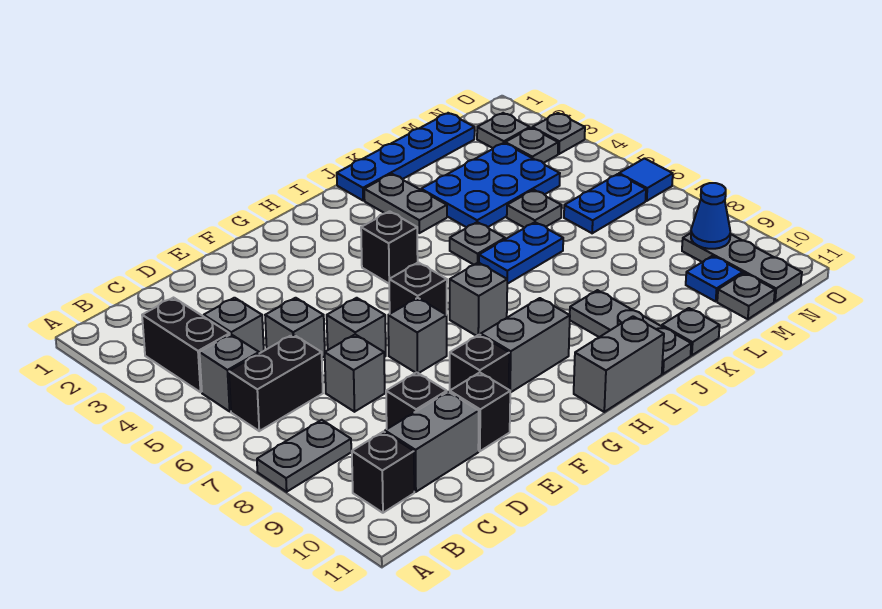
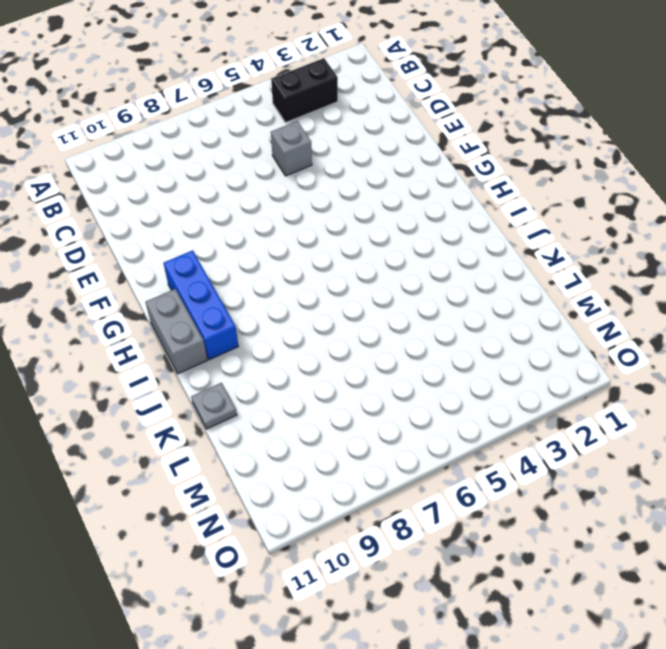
blue 1x3 brick [164,250,238,360] -> none
none -> grey 1x2 plate [257,420,351,492]
none -> grey 1x1 brick [200,334,259,411]
none -> black 1x2 brick [229,334,323,431]
none -> black 1x1 brick [352,432,414,513]

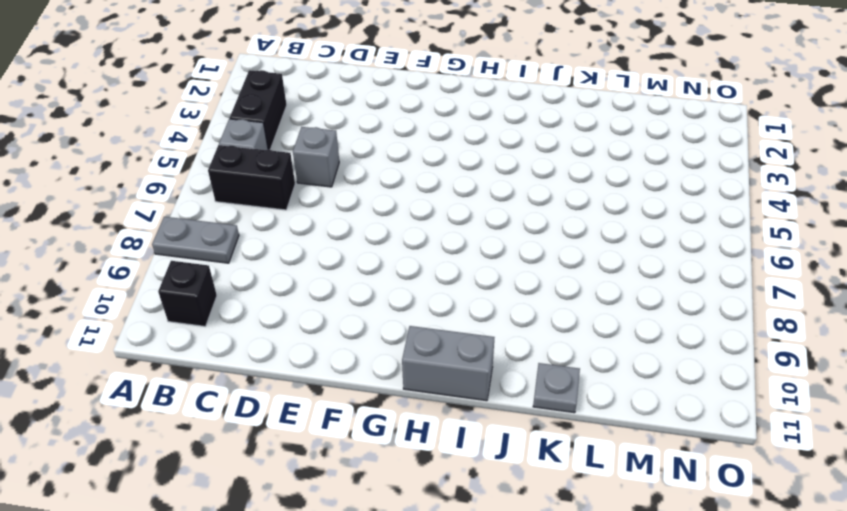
none -> grey 1x1 brick [204,298,264,353]
none -> grey 1x2 brick [385,392,479,492]
none -> grey 1x1 brick [325,335,385,412]
none -> black 1x1 brick [386,372,447,429]

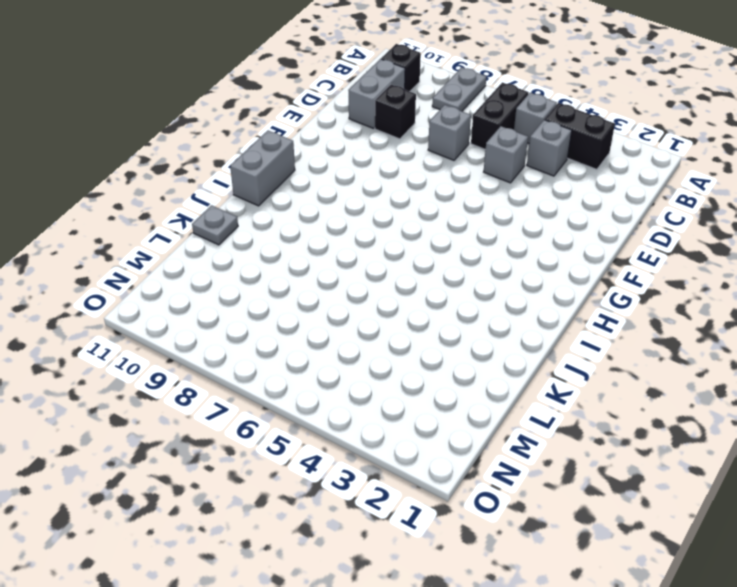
none -> grey 1x1 brick [327,298,386,357]
none -> black 1x1 brick [450,373,510,451]
none -> grey 1x1 brick [388,298,447,373]
none -> black 1x1 brick [450,335,509,390]

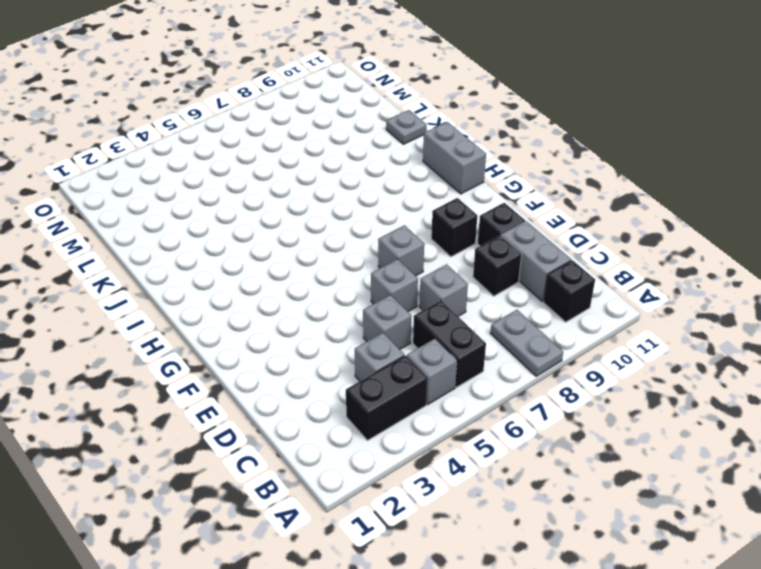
none -> black 1x1 brick [389,262,447,315]
none -> grey 1x2 brick [481,298,570,393]
none -> black 1x1 brick [361,211,418,283]
none -> grey 1x1 brick [450,263,507,336]

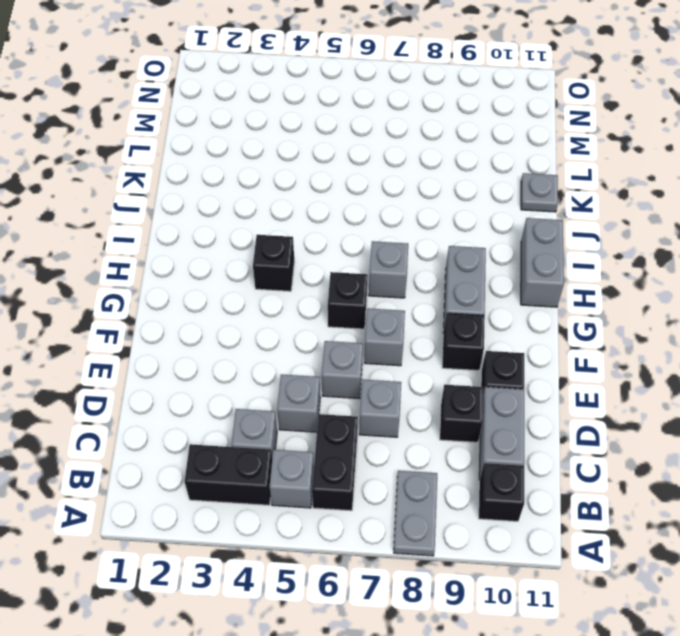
none -> blue 1x4 plate [337,113,475,200]
none -> grey 1x2 plate [364,174,447,233]
none -> grey 1x1 plate [450,222,505,265]
none -> blue 1x2 plate [479,222,563,284]

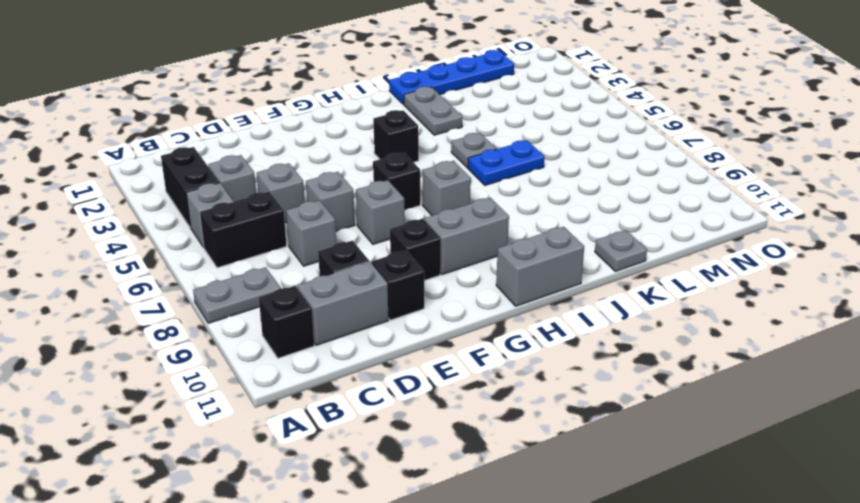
none -> grey 1x3 plate [570,290,691,374]
none -> blue 2x3 plate [421,143,560,227]
none -> grey 1x1 plate [507,190,562,228]
none -> blue 1x2 plate [564,174,646,233]

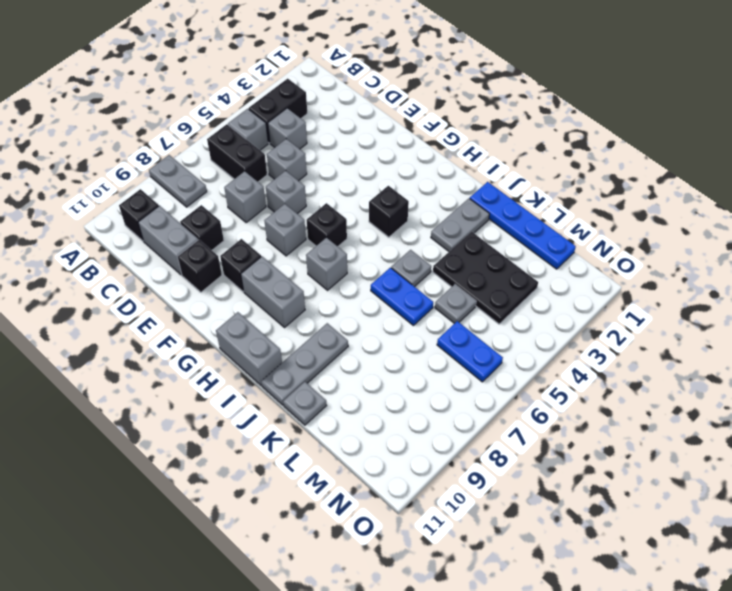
black 2x3 plate [433,232,538,324] -> blue 2x3 plate [421,143,560,227]
none -> blue 1x1 plate [686,256,743,301]
none -> grey 1x1 plate [717,273,775,319]
none -> grey 1x1 plate [477,113,530,148]
none -> grey 1x1 plate [505,128,558,163]

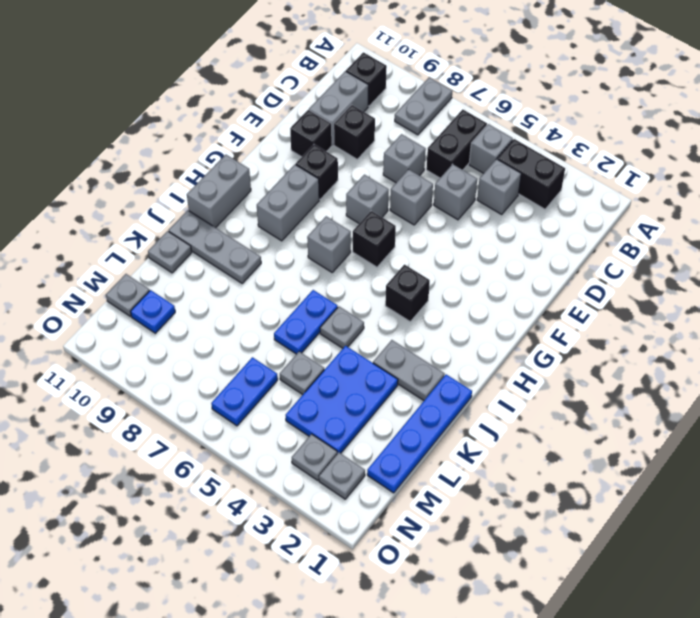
none -> grey 1x3 plate [682,233,802,301]
none -> grey 1x1 plate [532,113,585,154]
none -> blue 1x1 tile [619,159,673,201]
none -> blue 1x1 cone [691,183,730,249]

